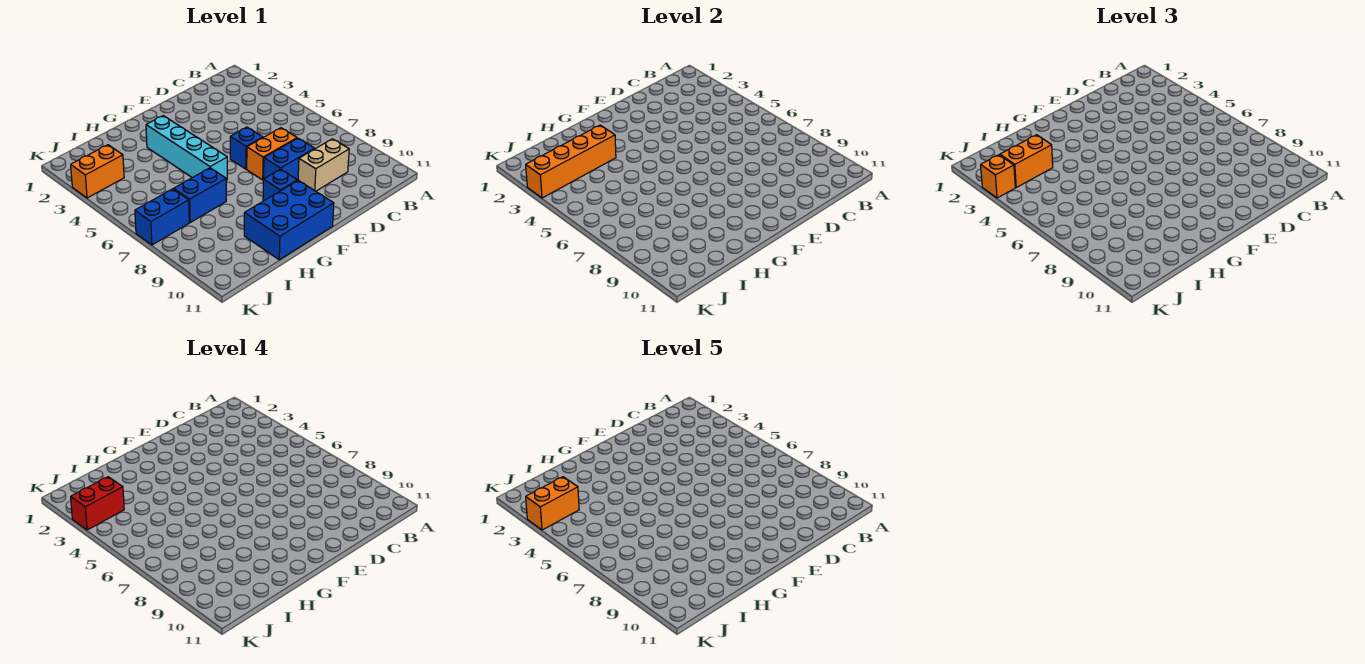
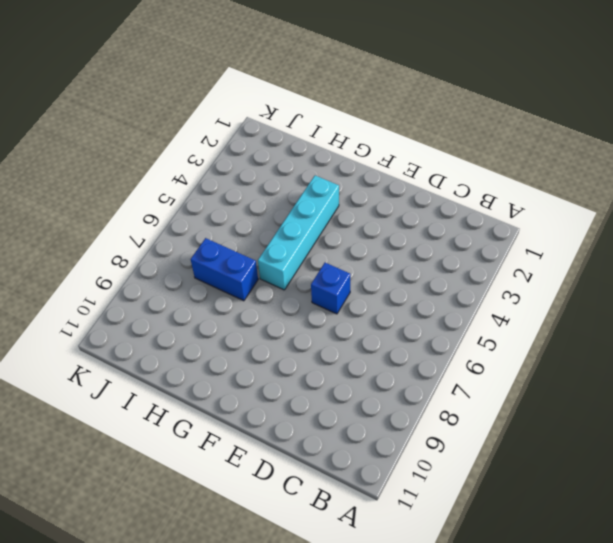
none -> tan 1x2 brick [298,139,349,191]
none -> orange 1x2 brick [247,128,297,180]
none -> blue 1x2 brick [264,138,315,181]

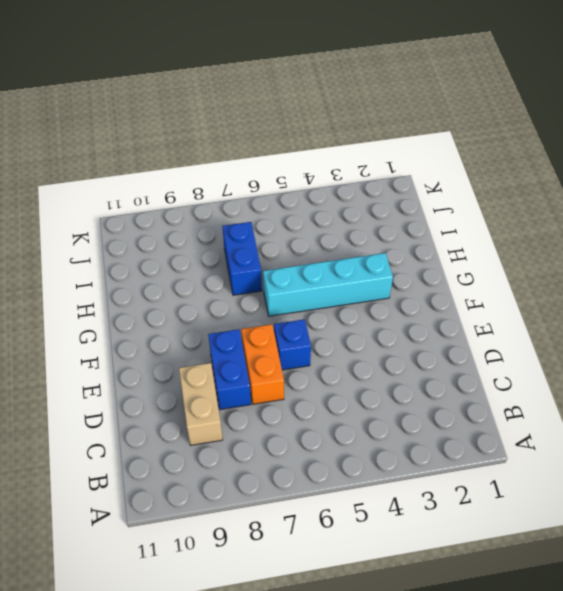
none -> blue 1x1 brick [263,169,297,201]
none -> blue 2x3 brick [244,180,334,260]
none -> orange 1x2 brick [71,145,124,198]

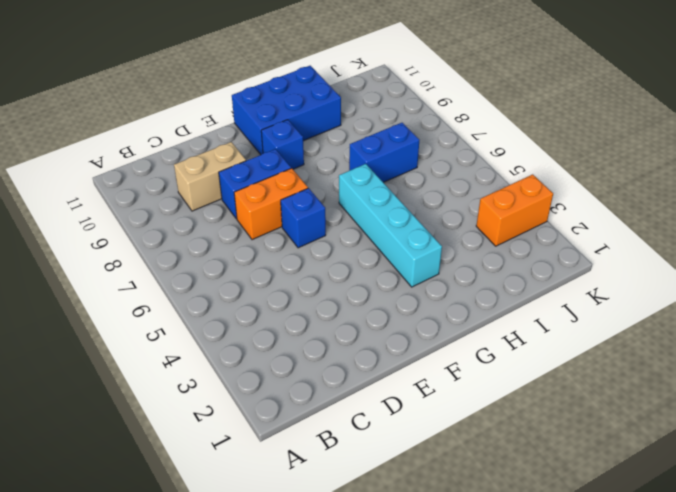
none -> blue 1x2 brick [135,189,189,245]
none -> orange 1x4 brick [526,125,616,198]
none -> orange 1x2 brick [1000,135,1053,187]

